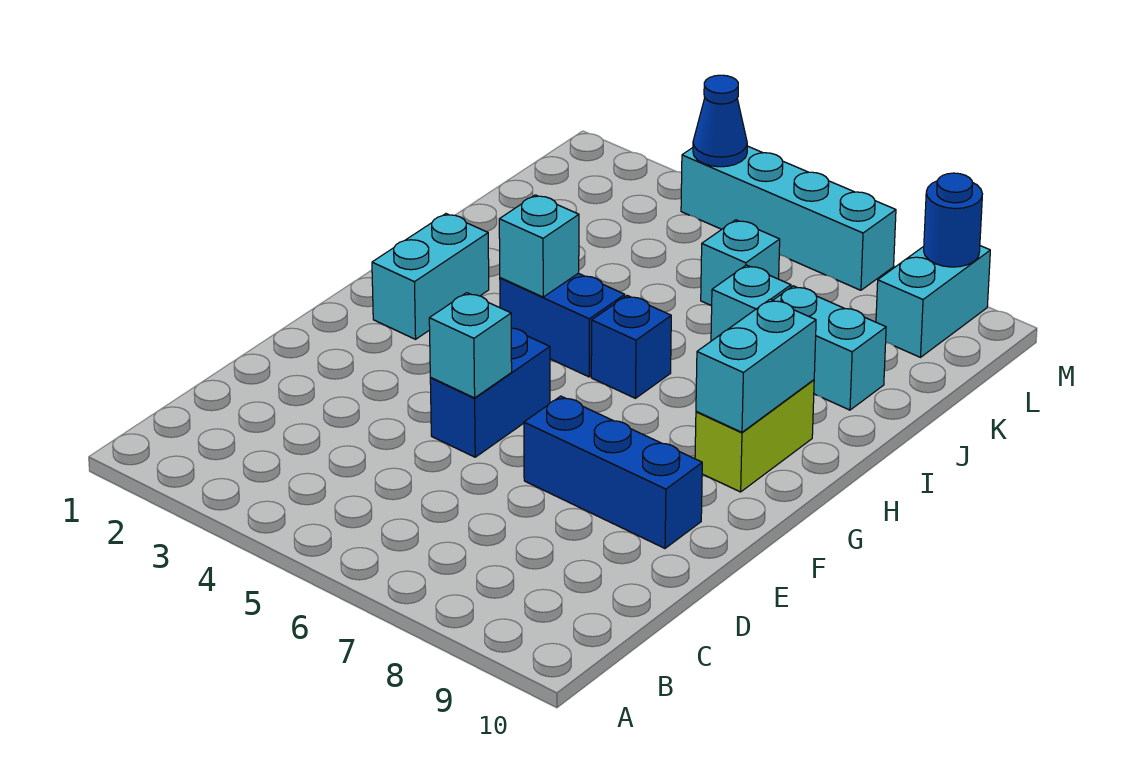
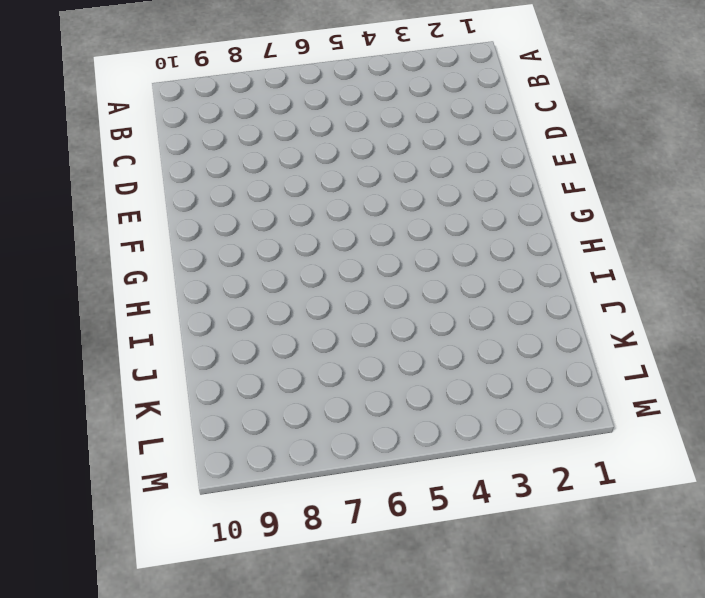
none -> blue 1x2 brick [430,328,550,457]
none -> blue 1x3 brick [524,396,702,548]
none -> cyan 1x2 brick [372,214,489,339]

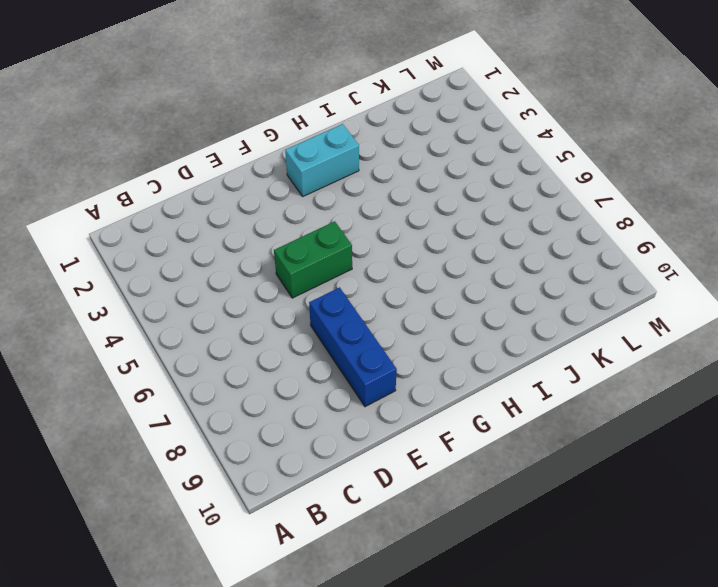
green 1x2 brick [274,221,352,298] -> blue 1x2 brick [430,328,550,457]
none -> lime 1x2 brick [695,380,814,492]
none -> blue 1x2 brick [500,273,625,377]
none -> blue 1x1 brick [591,296,671,398]

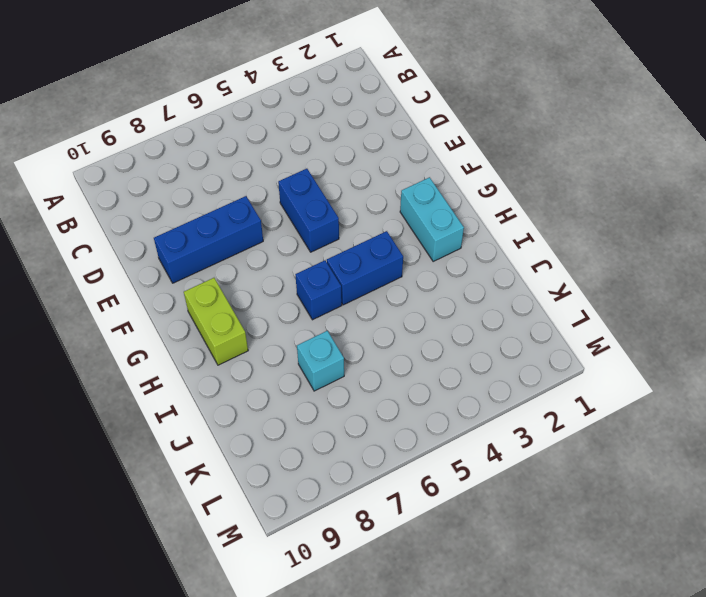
none -> cyan 1x2 brick [773,286,886,410]
none -> cyan 1x1 brick [701,220,780,306]
none -> cyan 1x2 brick [876,246,990,357]

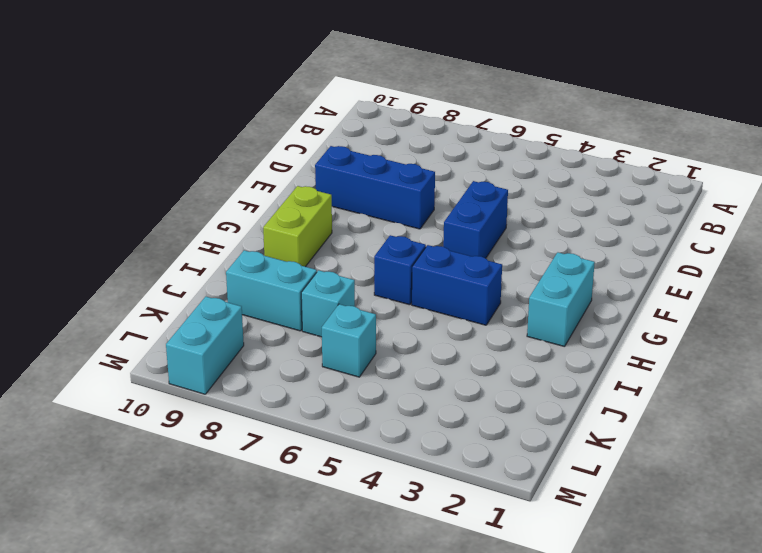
none -> cyan 1x4 brick [681,146,896,290]
none -> cyan 1x1 brick [429,293,512,398]
none -> cyan 1x2 brick [696,299,816,432]

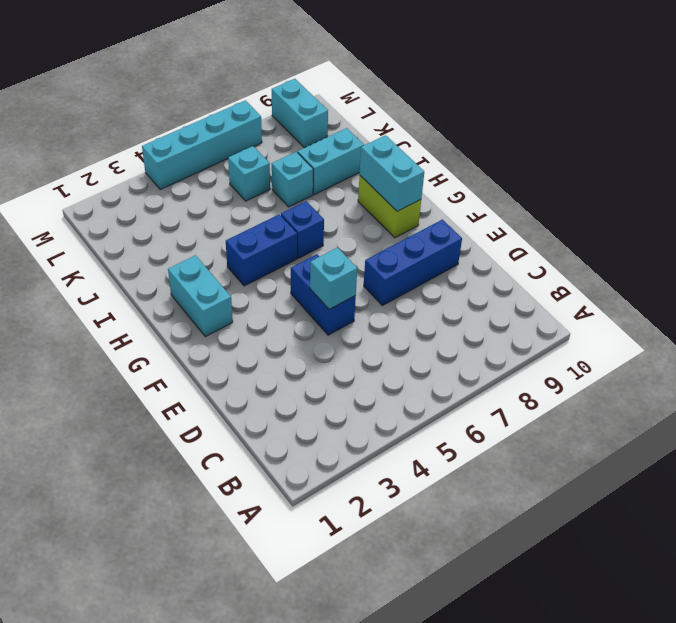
none -> cyan 1x1 brick [499,195,579,297]
none -> blue 1x1 cone [693,75,747,167]
none -> blue 1x1 round brick [924,173,982,267]

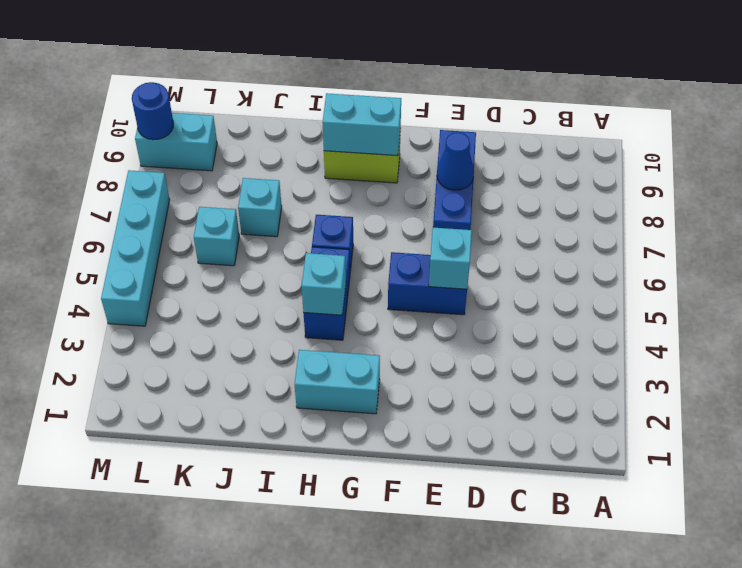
blue 1x1 cone [437,133,474,190] -> blue 1x1 cone moved to [693,75,747,167]
none -> cyan 1x2 brick [773,286,886,410]

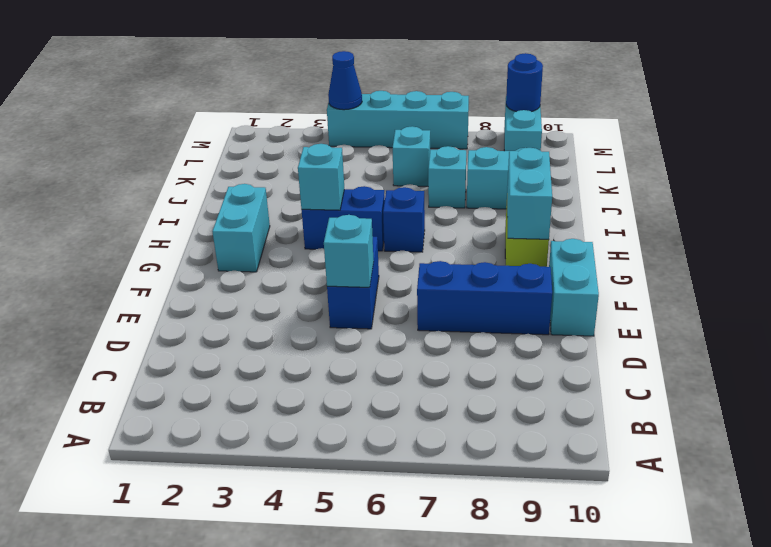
cyan 1x2 brick [549,239,599,336] -> none

